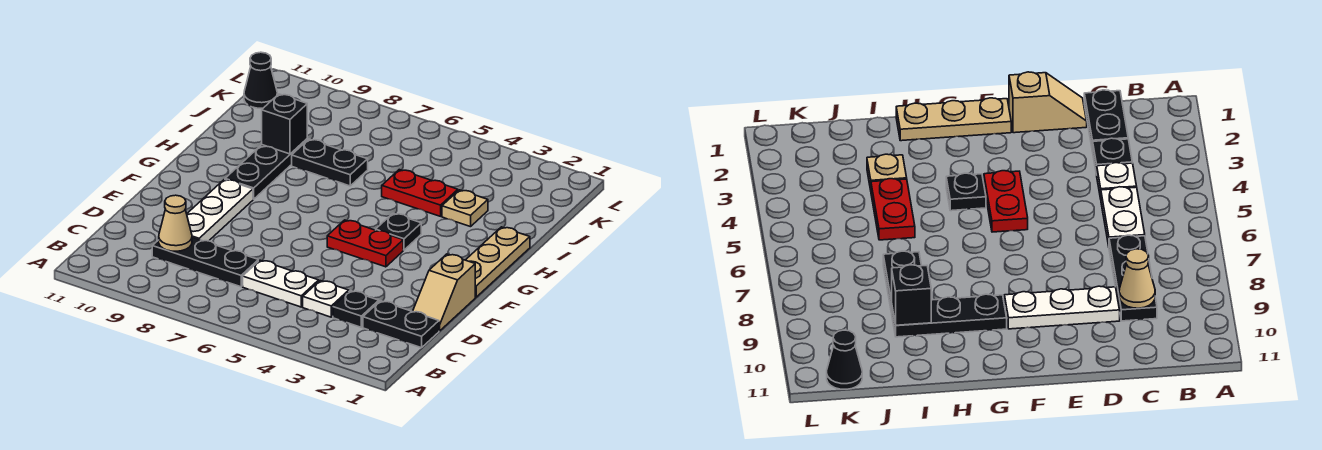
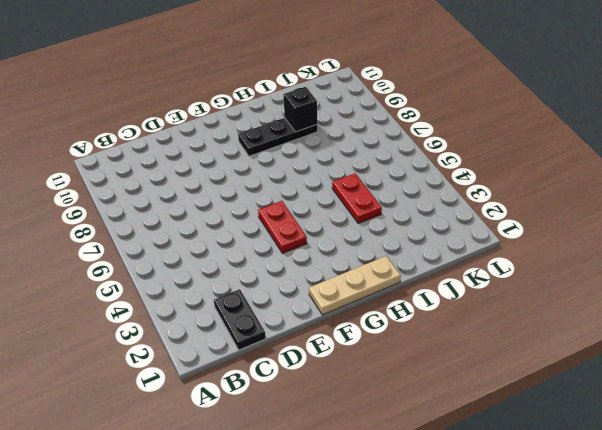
none -> black 1x1 plate [333,291,379,327]
none -> white 1x1 plate [303,281,349,317]
none -> white 1x2 plate [243,260,319,307]

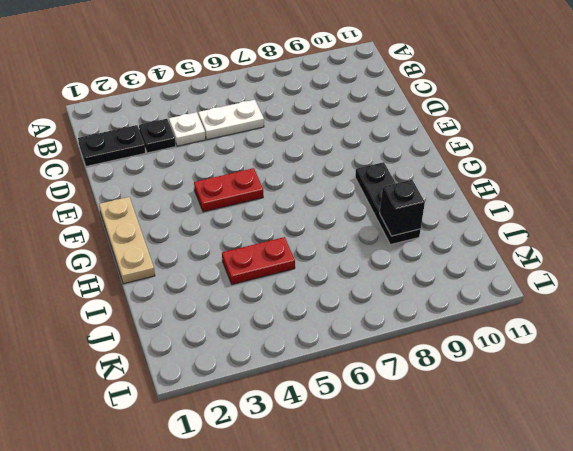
none -> black 1x3 plate [152,237,258,287]
none -> tan 1x2 slope [413,254,475,331]
none -> white 1x3 plate [187,179,253,241]

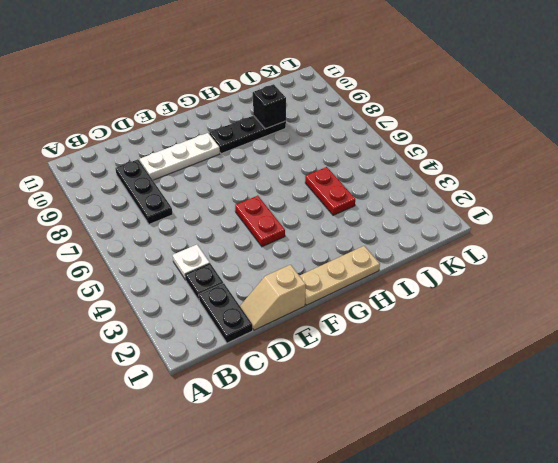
none -> white 1x2 plate [243,260,319,307]
none -> black 1x1 plate [376,213,421,250]
none -> tan 1x1 plate [442,190,488,227]

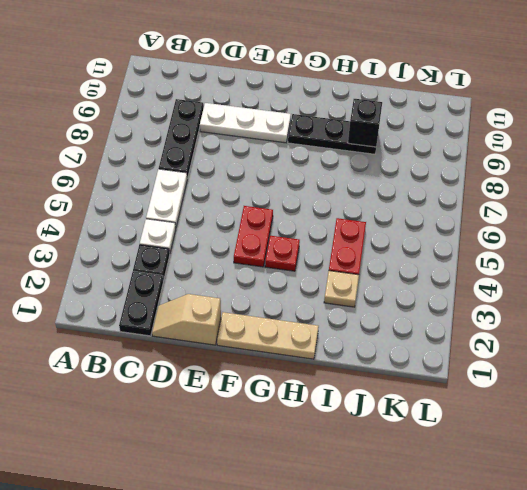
red 1x1 plate [265,236,300,271] -> black 1x1 plate [376,213,421,250]
none -> black 1x2 plate [292,139,368,186]
none -> black 1x1 cone [244,52,277,108]
none -> tan 1x1 cone [159,195,192,251]

